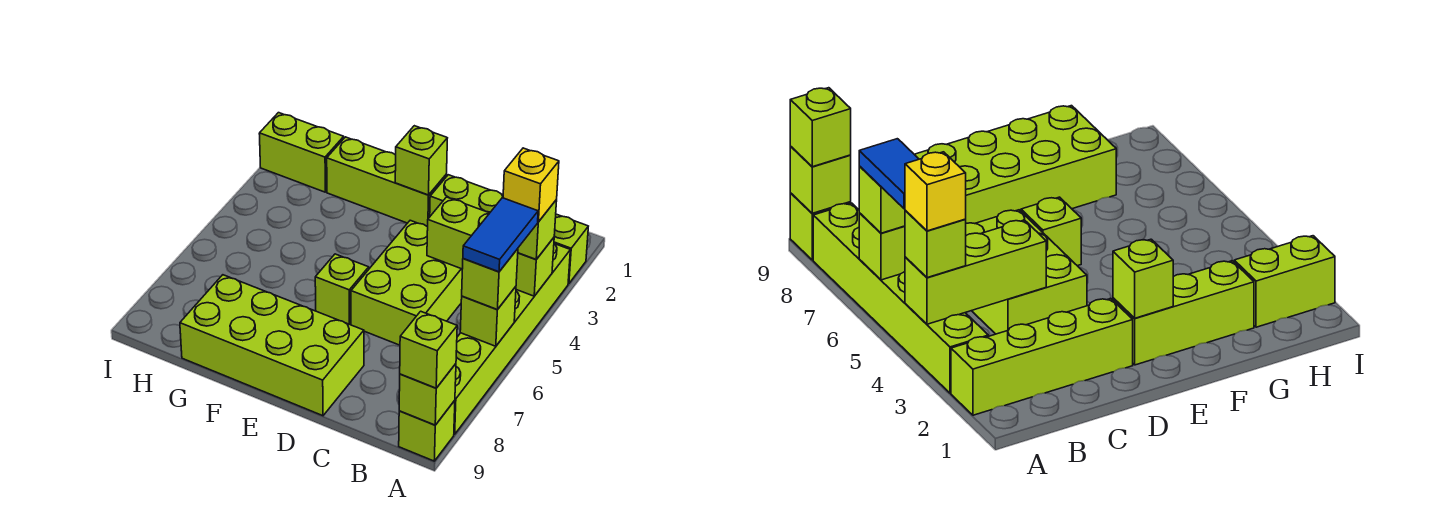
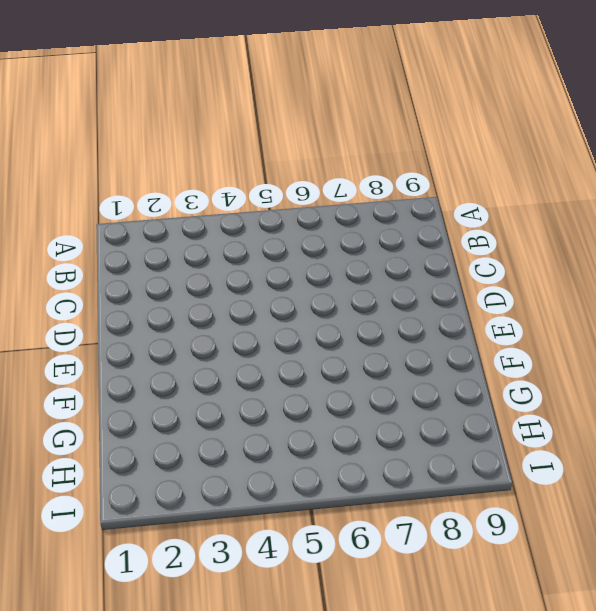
none -> lime 1x4 brick [430,175,588,284]
none -> lime 1x6 brick [454,244,570,434]
none -> lime 1x1 brick [399,400,455,461]

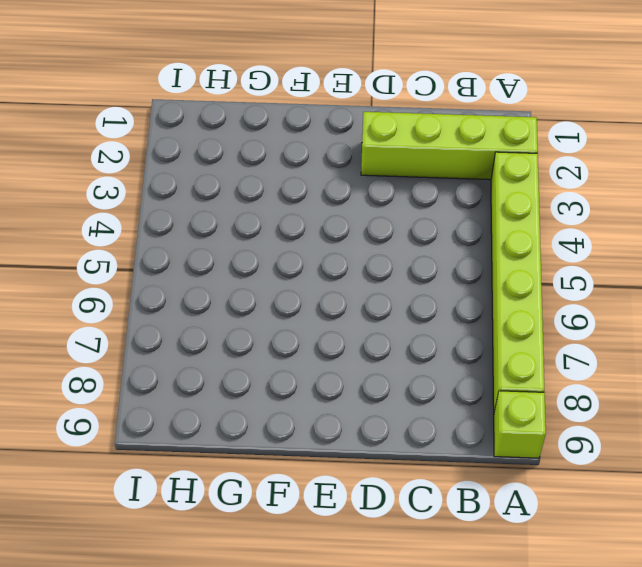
none -> lime 2x3 brick [351,220,462,345]
none -> lime 2x4 brick [180,275,364,416]
none -> lime 1x3 brick [327,137,447,227]

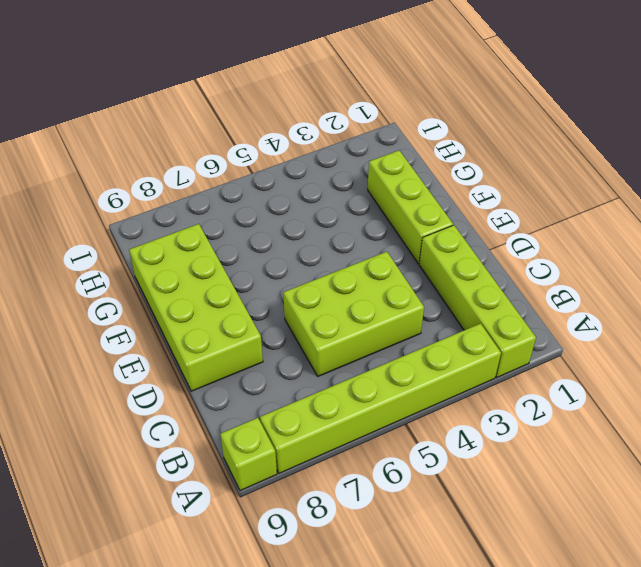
none -> lime 1x1 brick [315,254,369,324]
none -> lime 1x2 brick [259,113,344,192]
none -> lime 1x3 brick [427,197,554,296]

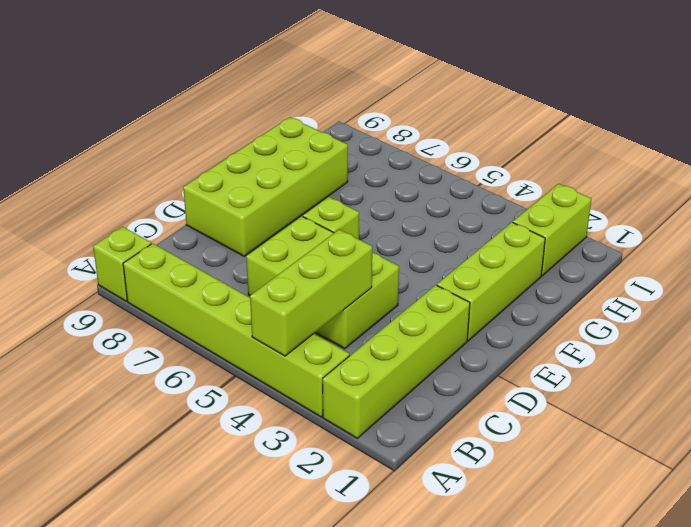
none -> lime 1x1 brick [460,287,516,346]
none -> lime 1x1 brick [399,364,456,425]
none -> lime 1x1 brick [395,126,447,195]

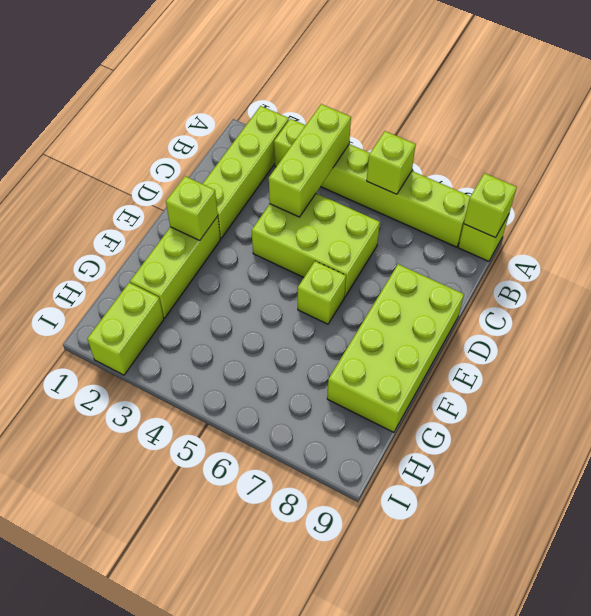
none -> lime 1x1 brick [518,200,557,259]
none -> lime 1x1 brick [462,249,518,310]
none -> lime 1x1 brick [400,311,457,388]

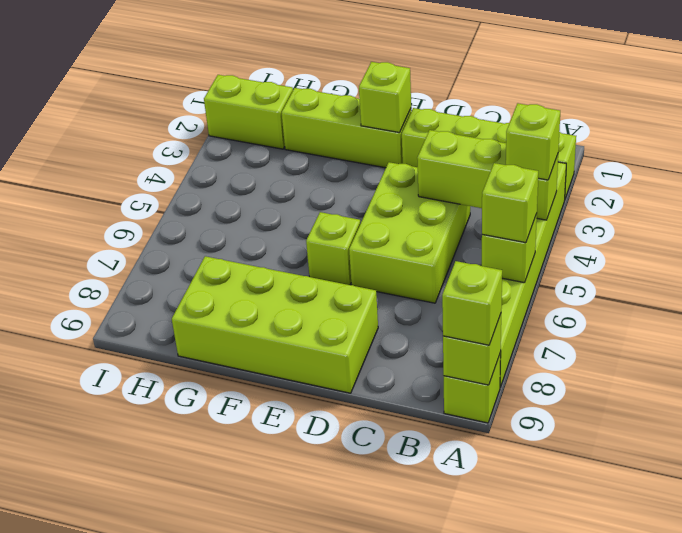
none -> yellow 1x1 brick [503,148,559,222]
none -> blue 1x2 tile [463,198,538,272]

